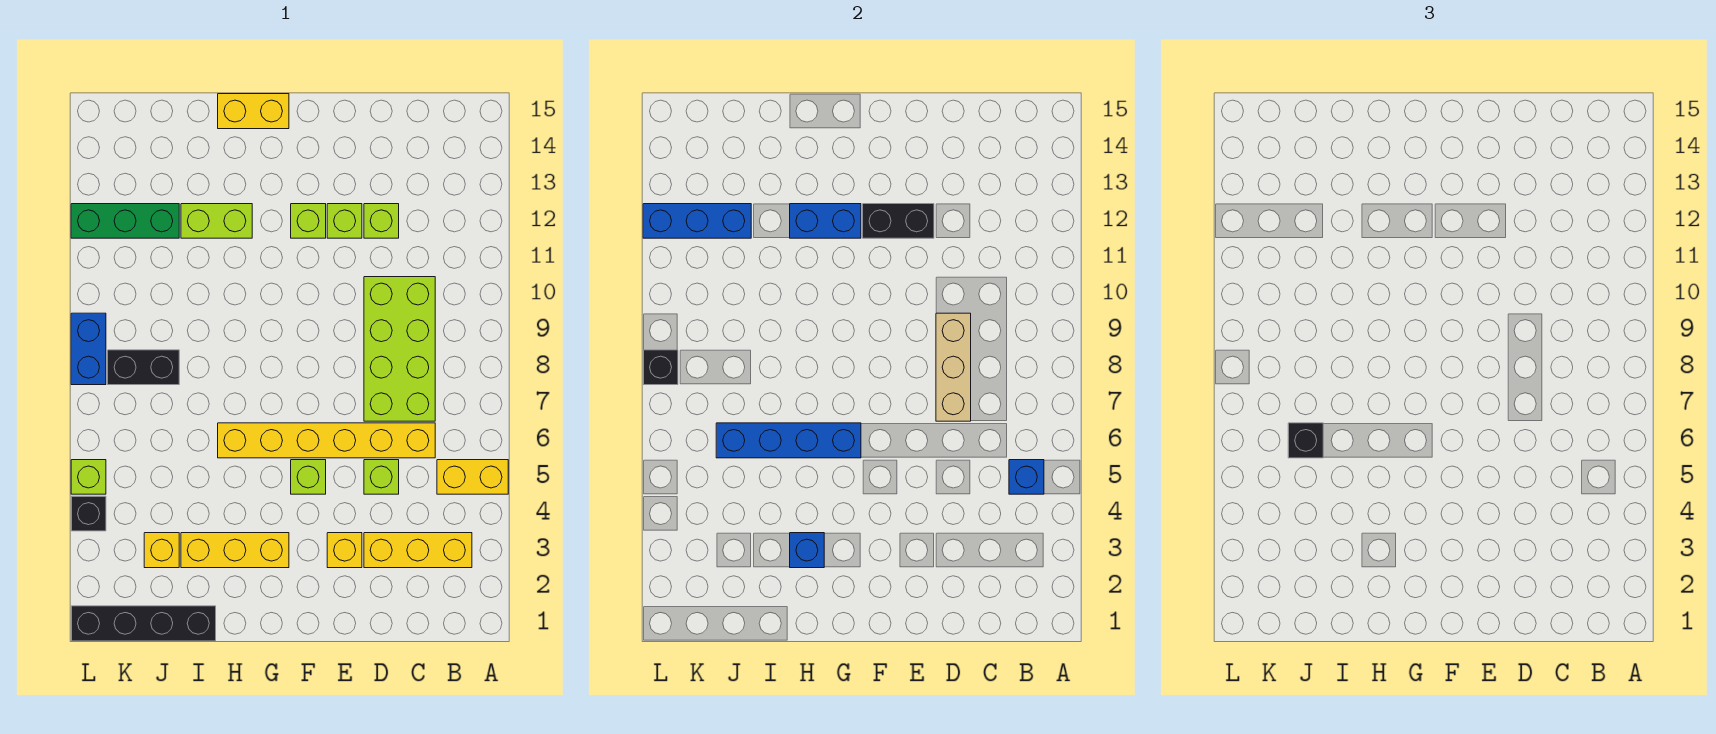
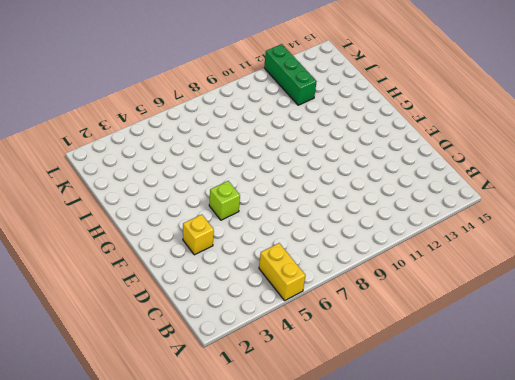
none -> yellow 1x3 brick [364,533,472,568]
none -> yellow 1x6 brick [218,423,435,458]
none -> lime 2x4 brick [364,277,435,421]

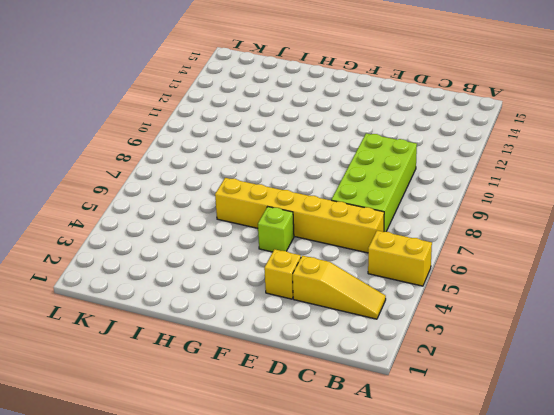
yellow 1x3 slope [293,256,386,319] -> yellow 1x3 brick [364,533,472,568]
none -> lime 1x1 brick [364,460,399,494]
none -> lime 1x1 brick [364,204,399,238]
none -> lime 1x1 brick [327,204,362,238]

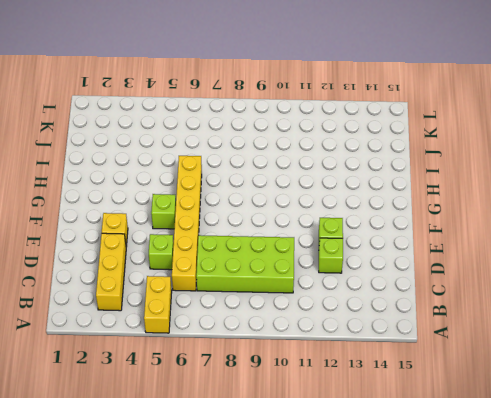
none -> lime 1x1 brick [291,204,326,238]
none -> yellow 1x3 brick [181,533,289,568]
none -> yellow 1x2 brick [218,94,289,129]

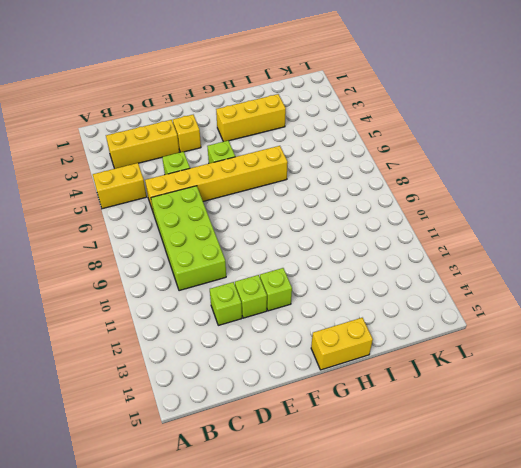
none -> lime 1x2 brick [181,204,252,238]
none -> black 1x4 brick [71,606,216,641]
none -> yellow 1x1 brick [144,533,179,568]

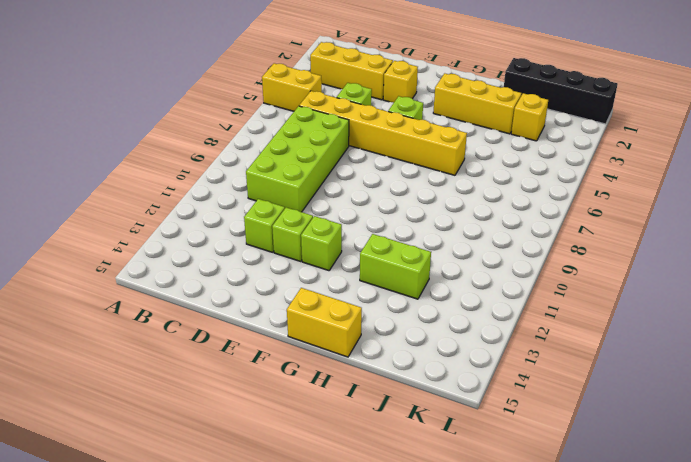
none -> black 1x2 brick [108,350,179,385]
none -> green 1x3 brick [71,204,179,238]
none -> black 1x1 brick [71,496,106,531]

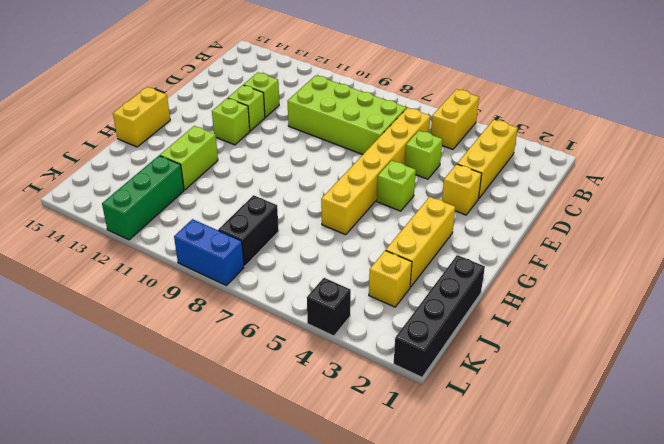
none -> lime 1x1 brick [71,460,106,494]
none -> blue 1x1 brick [1009,460,1044,494]
none -> tan 1x3 brick [936,313,971,421]

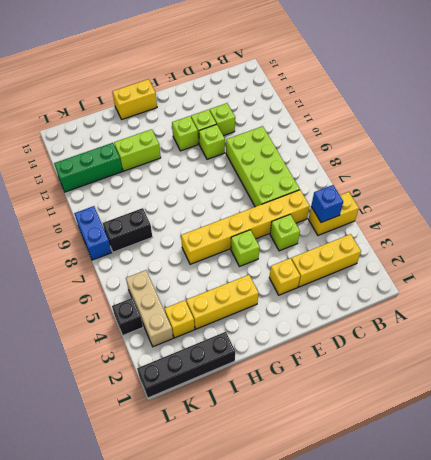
lime 1x1 brick [199,124,225,159] -> lime 1x1 brick moved to [71,460,106,494]
tan 1x3 brick [126,270,173,347] -> tan 1x3 brick moved to [936,313,971,421]
none -> black 1x2 brick [863,204,934,238]
none -> blue 1x4 brick [716,423,861,458]
none -> blue 1x2 brick [790,204,861,238]

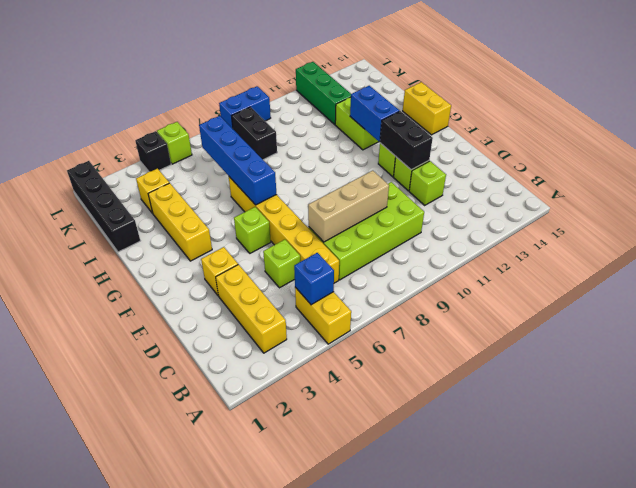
none -> blue 1x1 brick [790,533,824,568]
none -> blue 1x3 brick [643,204,751,238]
none -> black 1x1 brick [643,350,678,385]

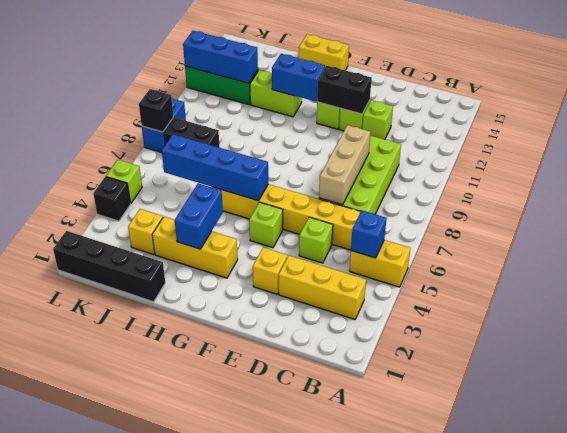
blue 1x2 brick [175,183,223,249] -> blue 1x1 brick [790,533,824,568]
none -> black 1x1 brick [1288,423,1323,458]

